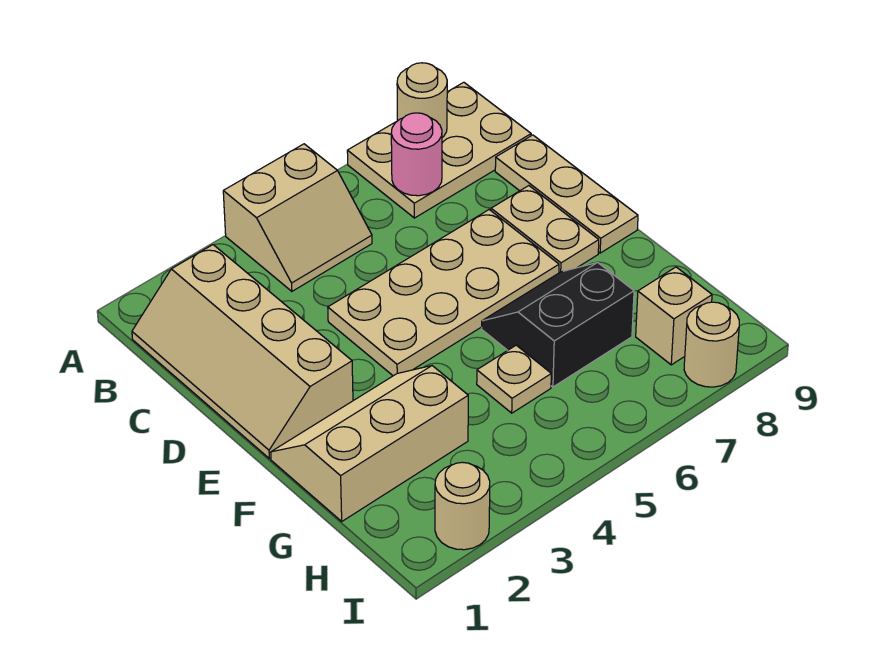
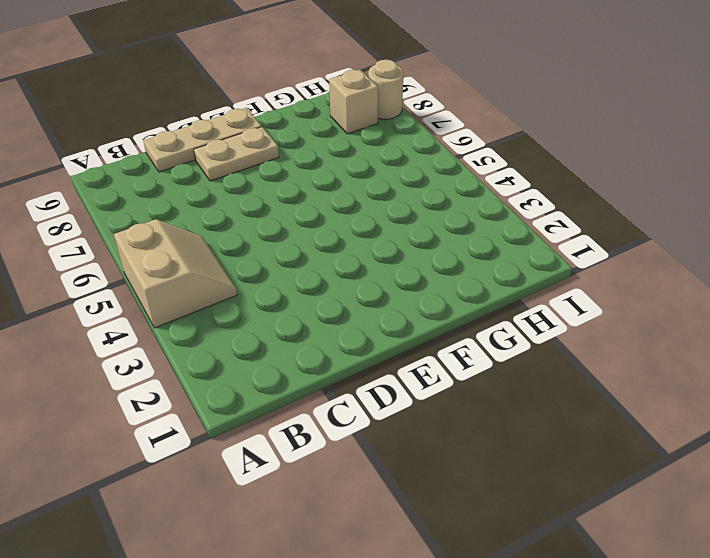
none -> tan 2x3 plate [347,82,531,218]
none -> tan 2x4 slope [132,245,353,459]
none -> tan 2x4 plate [328,210,559,376]

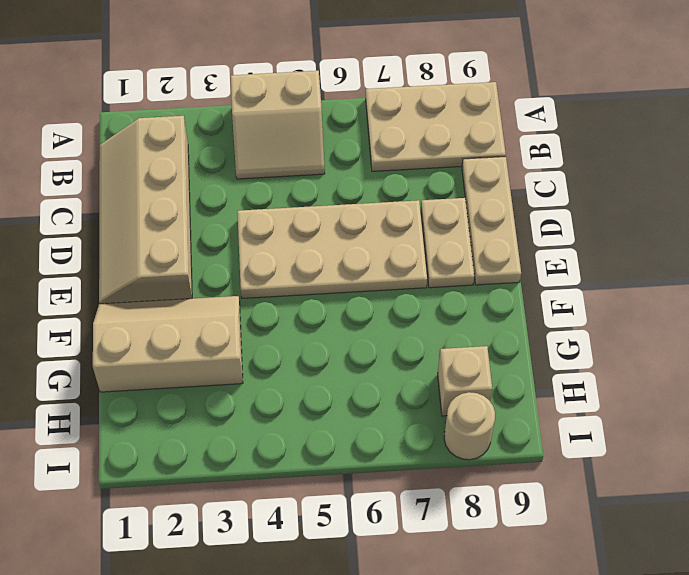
none -> black 2x2 slope [482,263,634,387]
none -> tan 1x1 plate [477,345,551,413]
none -> tan 1x1 round brick [435,462,490,550]

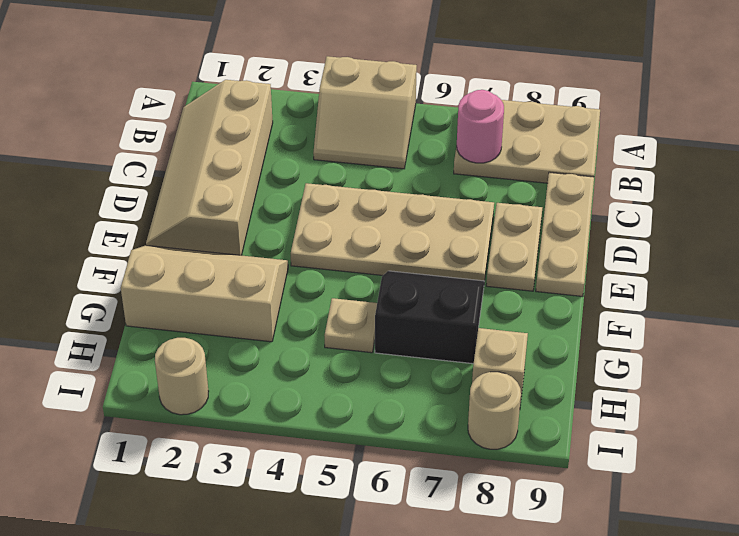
none -> tan 1x1 round brick [397,63,447,138]

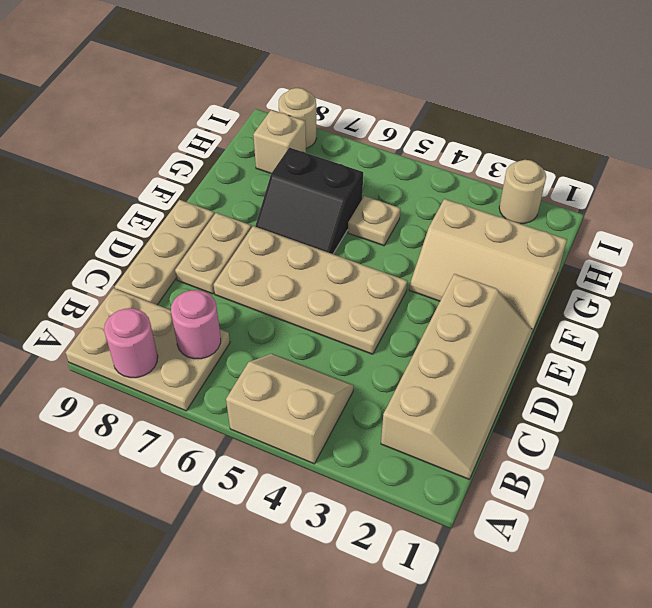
pink 1x1 round brick [104,308,158,378] -> tan 1x1 round brick [397,63,447,138]

